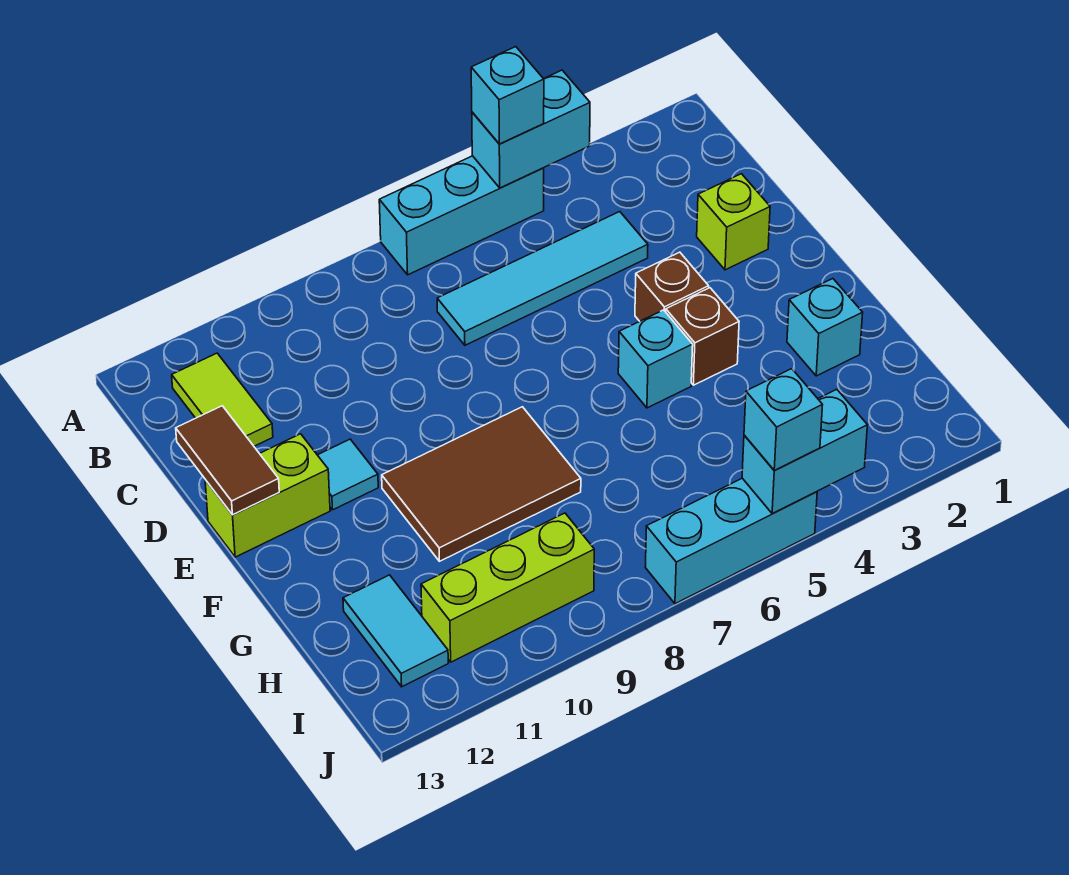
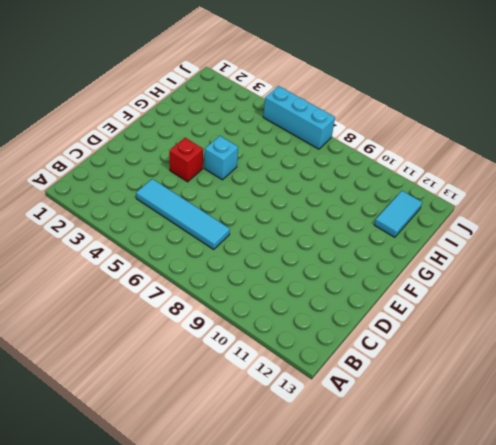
red 1x1 brick [169,138,203,182] -> brown 1x1 brick [635,252,709,321]
none -> cyan 1x3 brick [379,156,544,275]
none -> lime 1x2 tile [172,353,273,446]
none -> lime 1x1 brick [697,174,770,270]

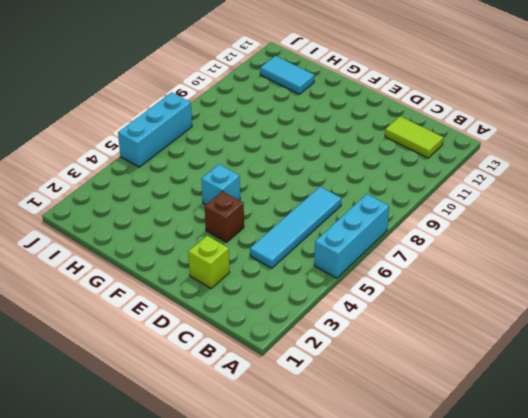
none -> cyan 1x1 tile [318,439,378,510]
none -> lime 1x2 brick [205,434,330,557]
none -> brown 1x1 brick [666,288,739,385]

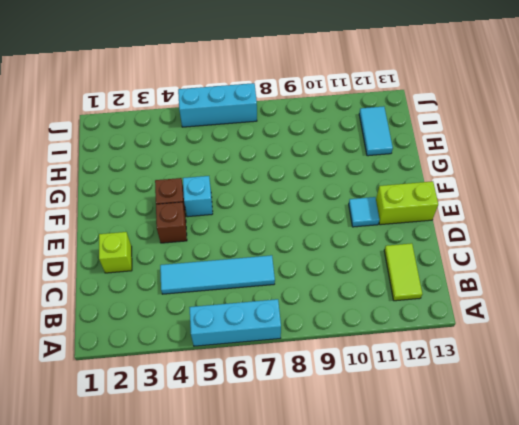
none -> brown 2x3 tile [382,407,581,561]
none -> cyan 1x1 brick [787,279,863,376]
none -> lime 1x3 brick [421,513,594,662]

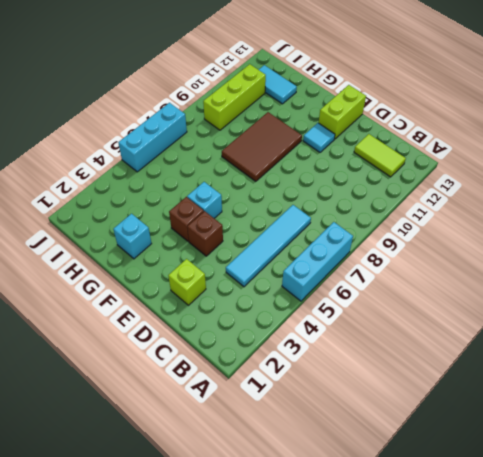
none -> cyan 1x2 brick [472,70,590,188]
none -> brown 1x2 tile [176,406,279,515]
none -> cyan 1x2 brick [742,389,867,514]

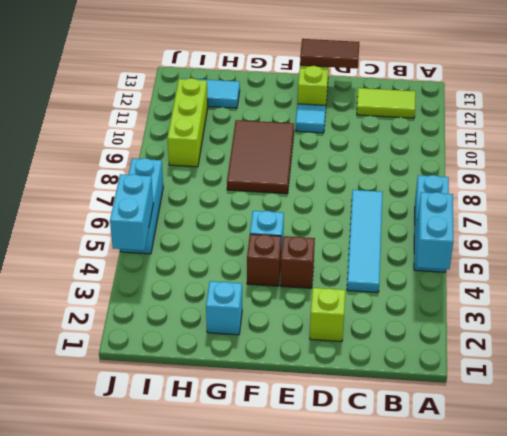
none -> cyan 1x1 brick [471,47,544,144]
none -> cyan 1x1 brick [744,369,822,470]

